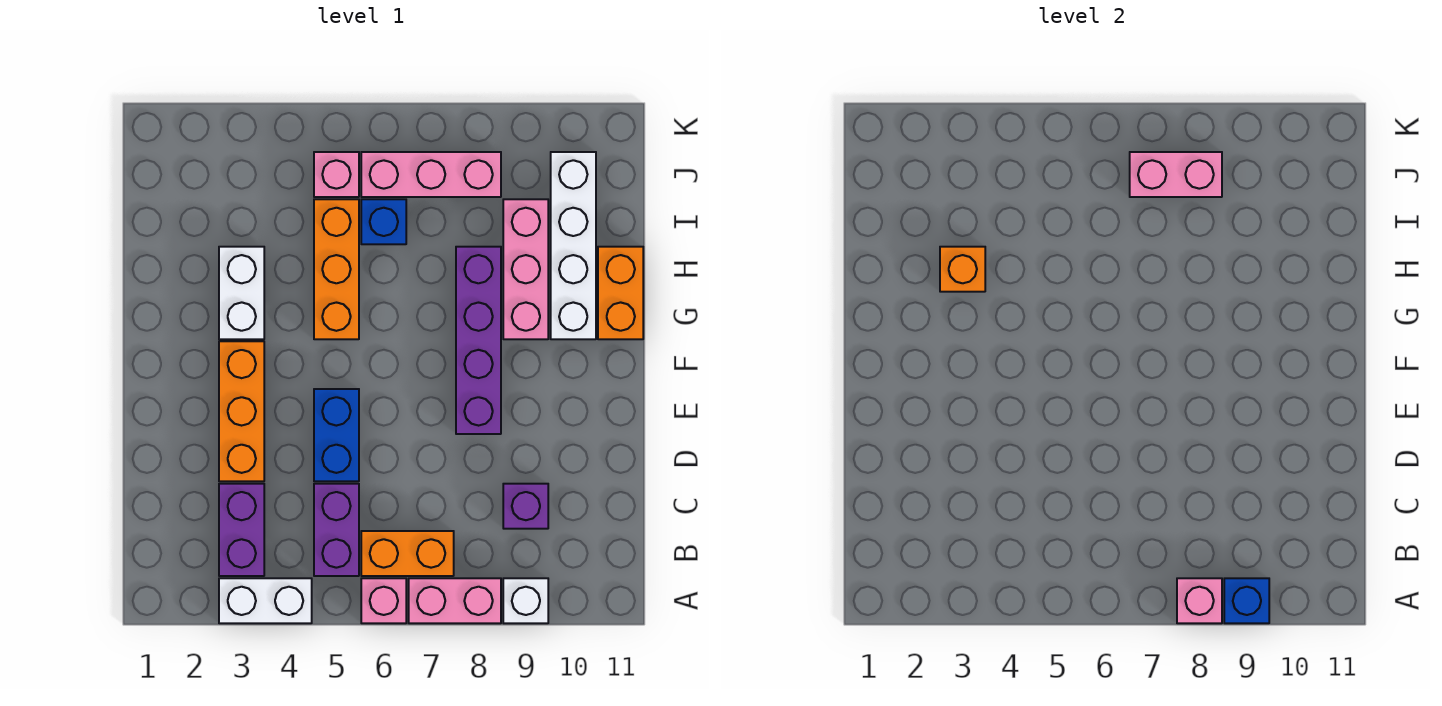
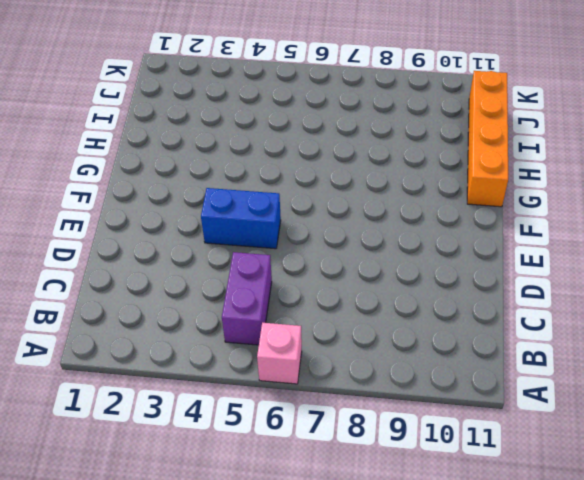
blue 1x2 brick [201,188,281,249] -> blue 1x2 brick turned to [314,389,359,481]
orange 1x4 brick [467,71,508,207] -> orange 1x2 brick [598,247,643,339]
none -> white 1x2 brick [219,578,312,623]
none -> pink 1x2 brick [409,578,501,623]
none -> white 1x1 brick [503,578,548,623]

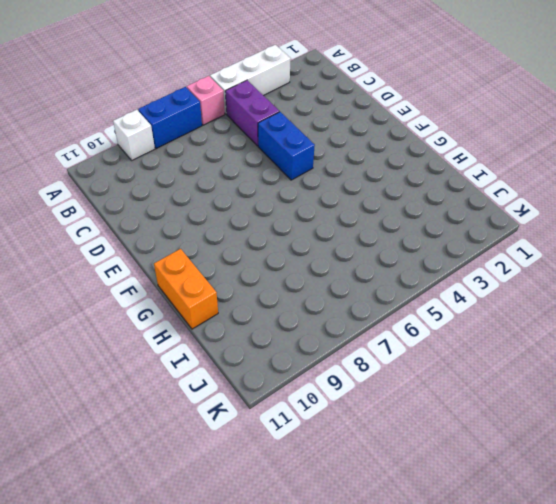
white 1x3 brick [210,45,291,114] -> white 1x2 brick [219,578,312,623]
blue 1x2 brick [138,87,202,149] -> pink 1x2 brick [409,578,501,623]
none -> purple 1x2 brick [219,484,264,576]
none -> orange 1x2 brick [361,531,454,576]
none -> purple 1x1 brick [503,484,548,529]

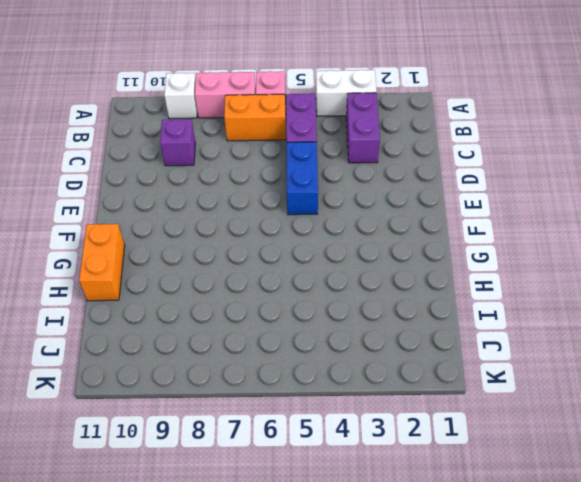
none -> orange 1x3 brick [219,341,264,481]
none -> purple 1x4 brick [456,247,501,434]
none -> white 1x2 brick [219,247,264,339]

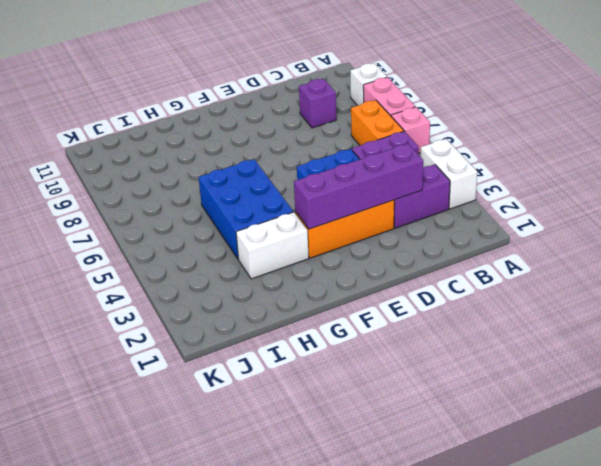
purple 1x4 brick [294,144,423,229] -> purple 1x4 brick moved to [456,247,501,434]
blue 2x3 brick [199,159,293,259] -> orange 1x3 brick [314,199,359,339]
none -> pink 1x3 brick [503,199,548,339]
none -> white 1x4 brick [551,152,596,339]
none -> orange 1x2 brick [598,247,643,339]

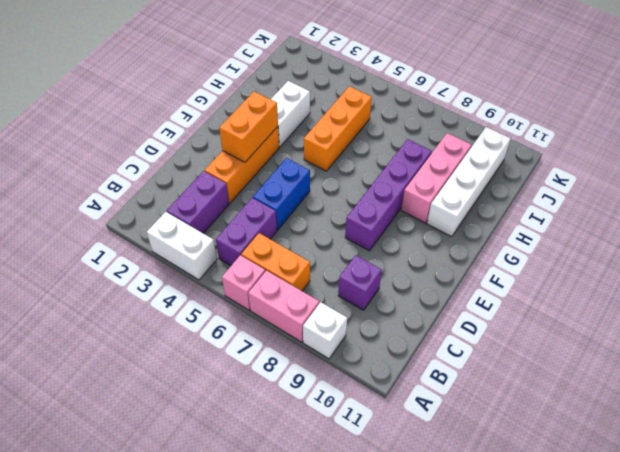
orange 1x2 brick [219,91,278,162] -> orange 1x2 brick moved to [598,247,643,339]
none -> blue 1x1 brick [361,199,406,244]
none -> pink 1x1 brick [314,152,359,197]
none -> pink 1x3 brick [361,152,501,197]

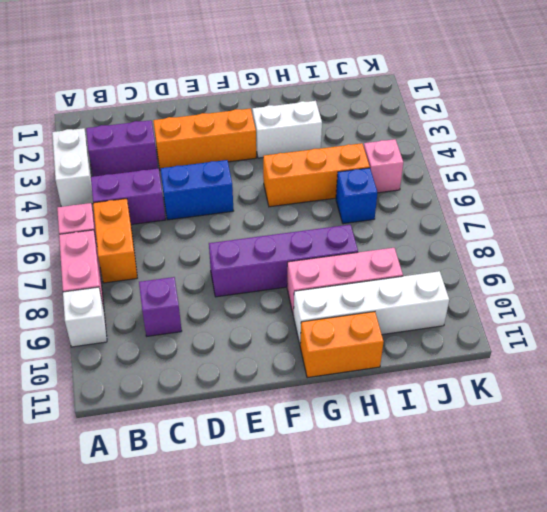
none -> pink 1x3 brick [361,152,501,197]
none -> pink 1x1 brick [1177,578,1222,623]
none -> blue 1x1 brick [1224,578,1269,623]

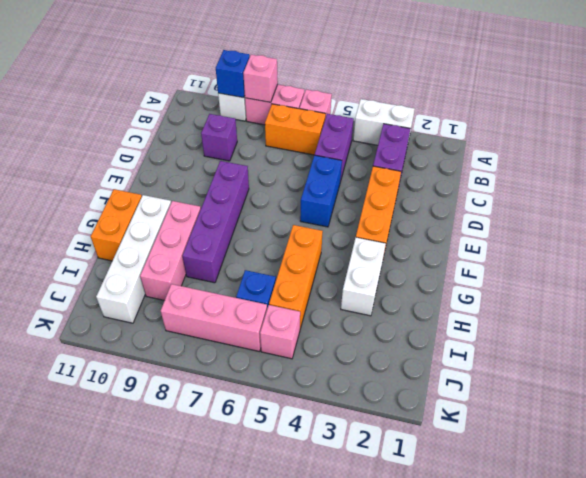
none -> orange 1x1 brick [940,247,985,292]
none -> pink 1x2 brick [1130,152,1222,197]

